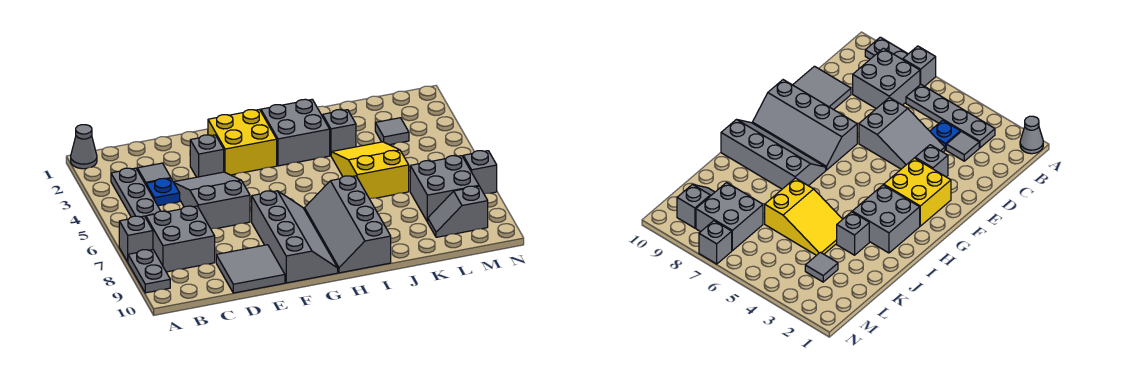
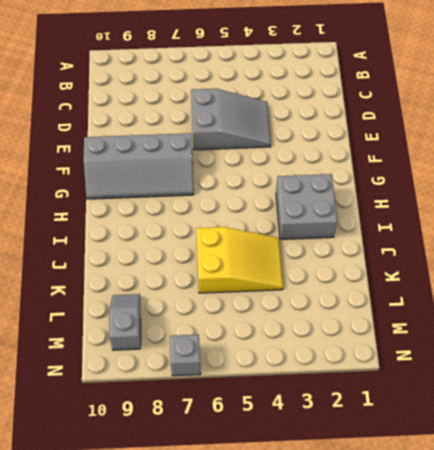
none -> grey 1x1 cone [71,125,97,169]
none -> grey 1x1 brick [119,216,153,262]
none -> grey 1x2 plate [128,250,170,293]

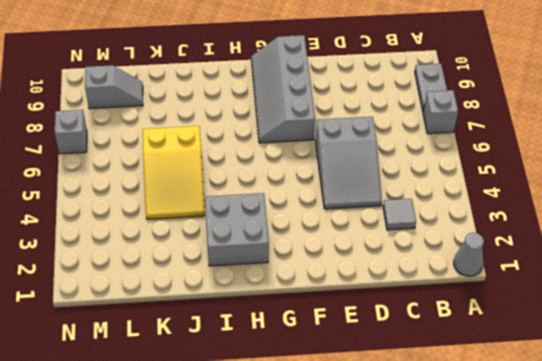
none -> grey 1x4 plate [111,168,160,218]
none -> grey 2x2 brick [146,206,215,272]
none -> blue 1x1 plate [146,178,180,206]

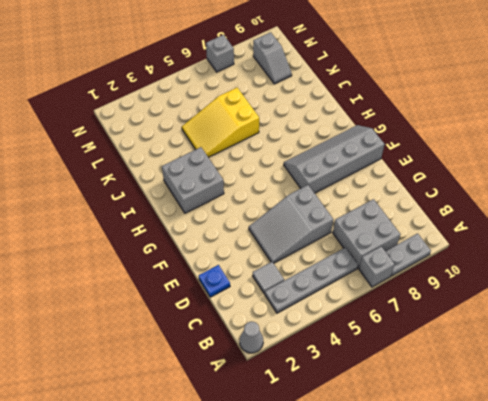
blue 1x1 plate [199,265,230,297] -> blue 1x1 plate moved to [146,178,180,206]
none -> grey 2x2 tile [216,245,285,293]
none -> grey 1x1 brick [190,135,224,177]
none -> yellow 2x2 brick [208,110,277,175]

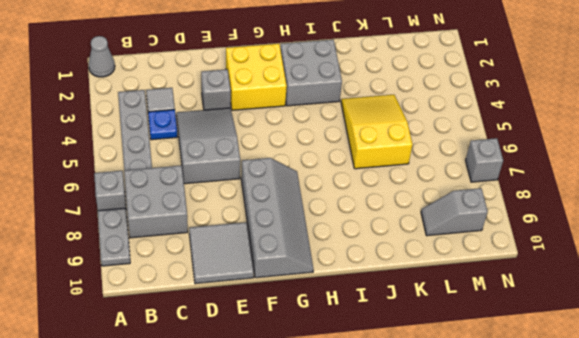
none -> grey 2x4 slope [305,176,391,273]
none -> grey 1x1 brick [323,110,356,155]
none -> grey 1x1 tile [375,118,409,145]

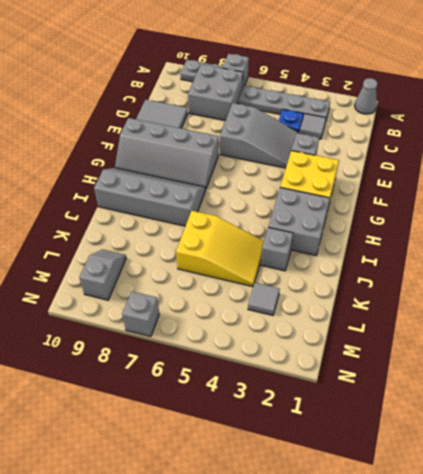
none -> grey 2x2 brick [410,156,479,222]

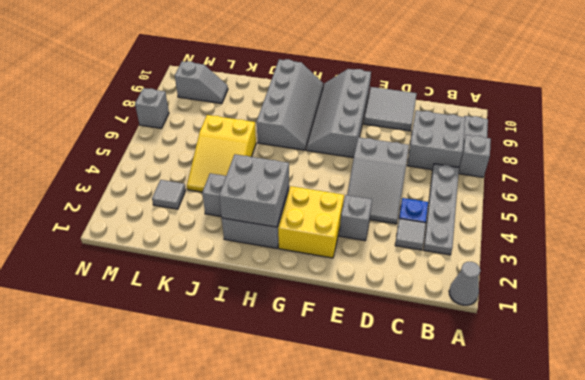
grey 2x2 brick [219,154,289,227] -> grey 2x2 brick moved to [410,156,479,222]

